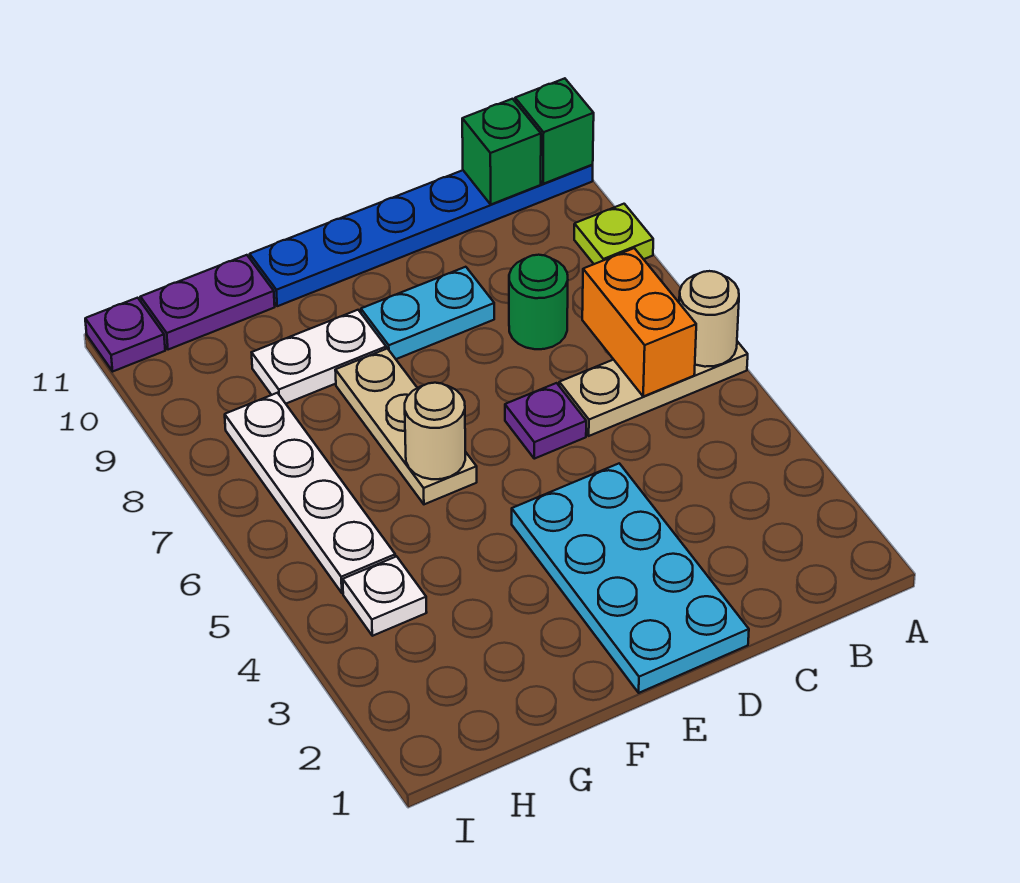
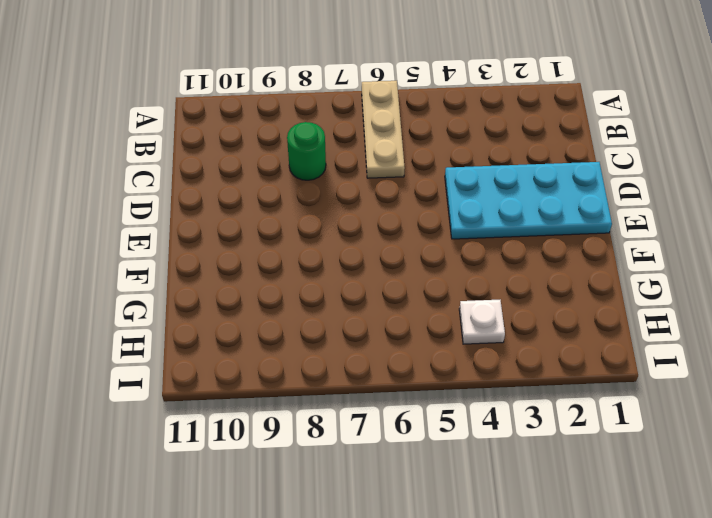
none -> lime 1x1 plate [574,204,653,264]
none -> blue 1x6 plate [250,165,593,306]
none -> purple 1x1 plate [505,383,586,459]

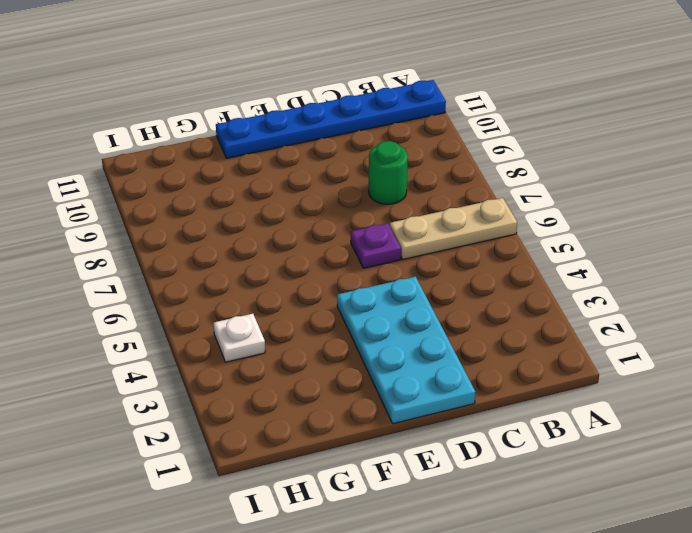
none -> lime 1x1 plate [574,204,653,264]
none -> cyan 1x2 plate [361,267,494,359]
none -> tan 1x3 plate [335,349,477,504]

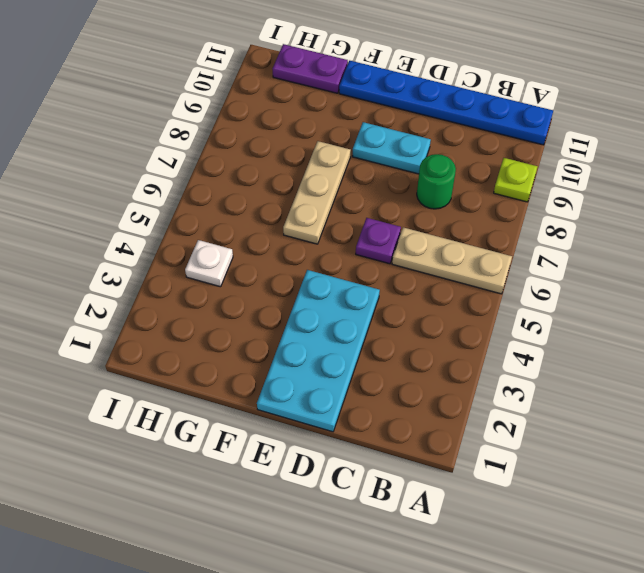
none -> white 1x2 plate [252,310,386,404]
none -> white 1x4 plate [225,393,395,593]
none -> purple 1x1 plate [85,298,165,371]

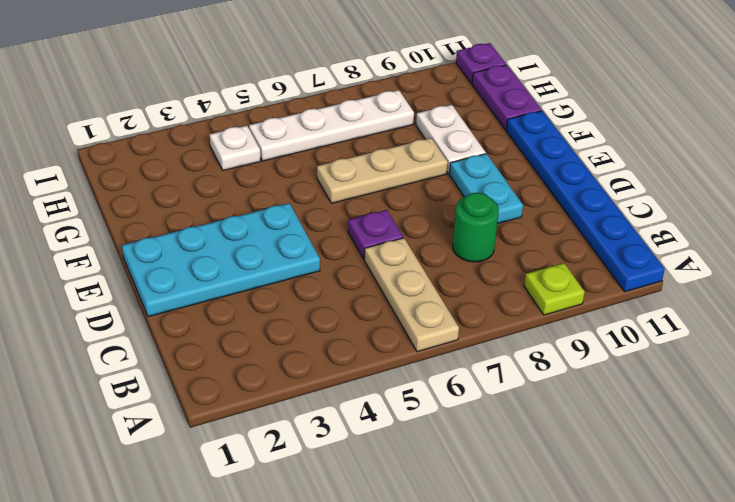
none -> tan 1x1 round brick [679,271,739,367]
none -> green 1x1 brick [515,78,594,184]
none -> orange 1x2 brick [582,248,696,396]

